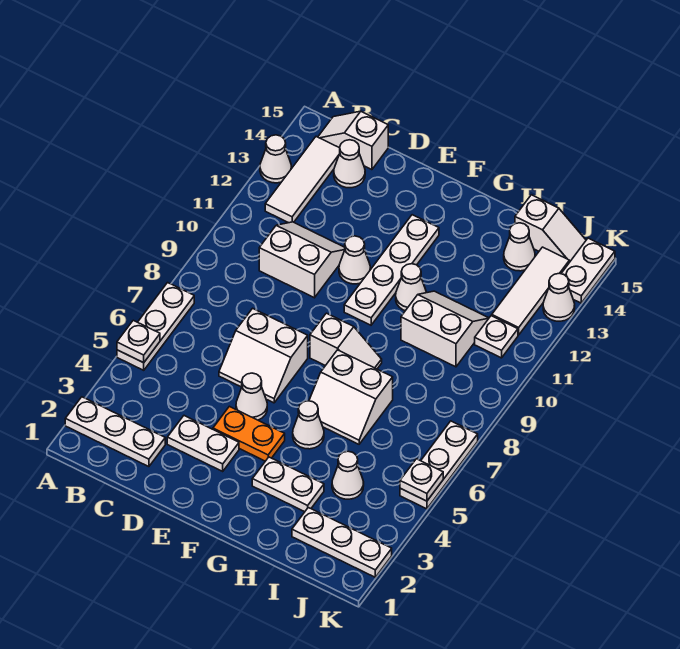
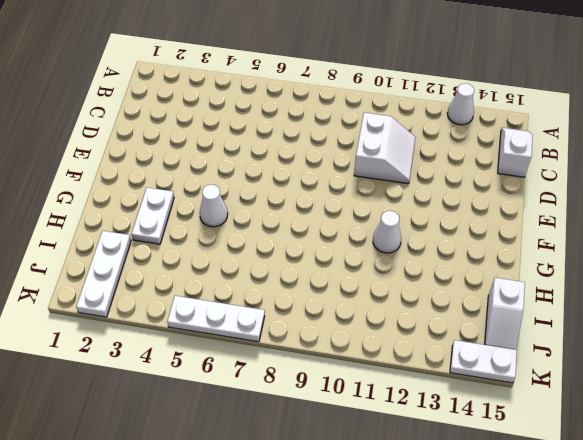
none -> white 1x3 plate [65,397,165,467]
none -> white 1x3 plate [117,283,194,370]
none -> white 1x3 tile [265,137,340,223]
none -> white 1x1 cone [334,140,365,188]

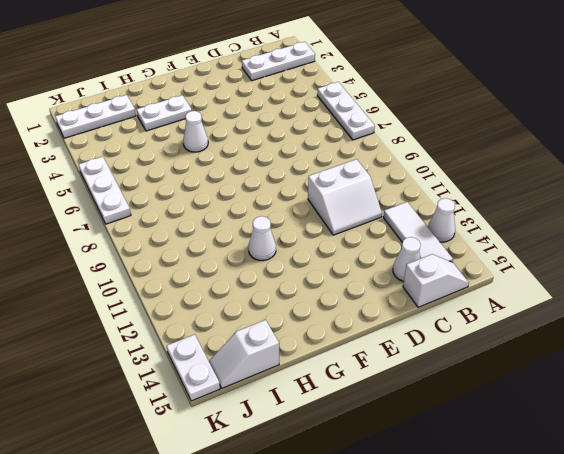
none -> white 1x2 plate [167,416,239,471]
none -> white 2x2 slope [219,308,308,403]
none -> orange 1x2 plate [213,406,285,461]
none -> white 1x1 cone [236,373,267,420]

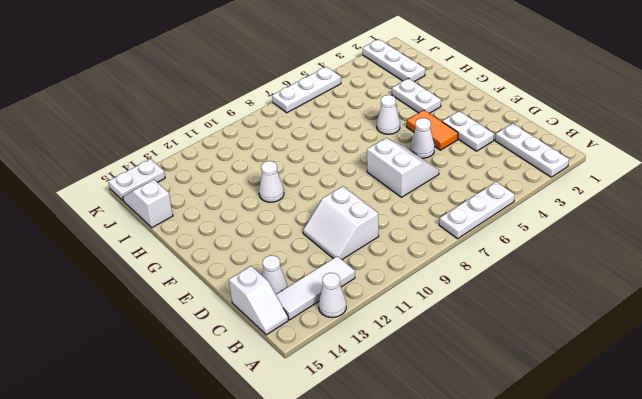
orange 1x2 tile [407,110,458,150] -> orange 1x2 plate [213,406,285,461]
none -> white 1x1 cone [339,236,370,284]
none -> white 1x2 slope [310,313,382,369]
none -> white 1x4 plate [344,215,439,325]
none -> white 2x2 slope [309,350,393,444]

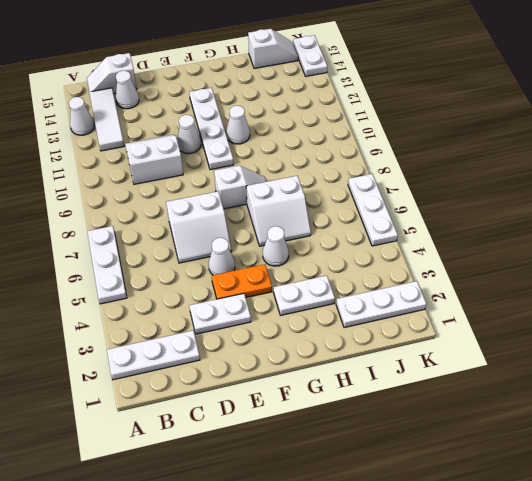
none -> white 2x2 slope [401,291,489,367]
none -> white 1x1 cone [332,451,364,499]
none -> white 1x1 cone [504,223,535,271]
none -> white 1x1 plate [475,316,518,358]

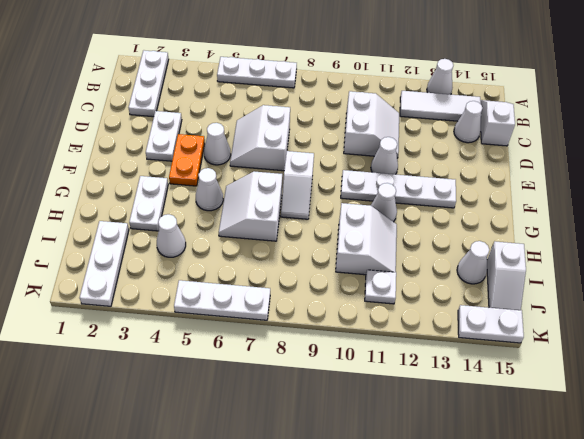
none -> white 1x3 tile [492,247,569,335]
none -> white 1x1 cone [543,273,575,321]
none -> white 1x1 plate [117,320,160,363]
none -> white 1x1 plate [400,459,443,501]

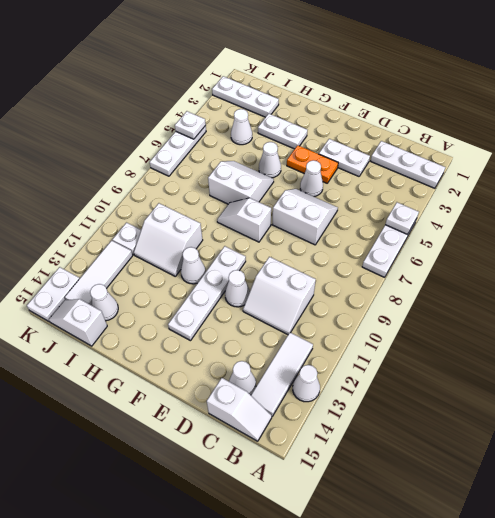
none -> white 1x1 cone [543,273,575,321]

